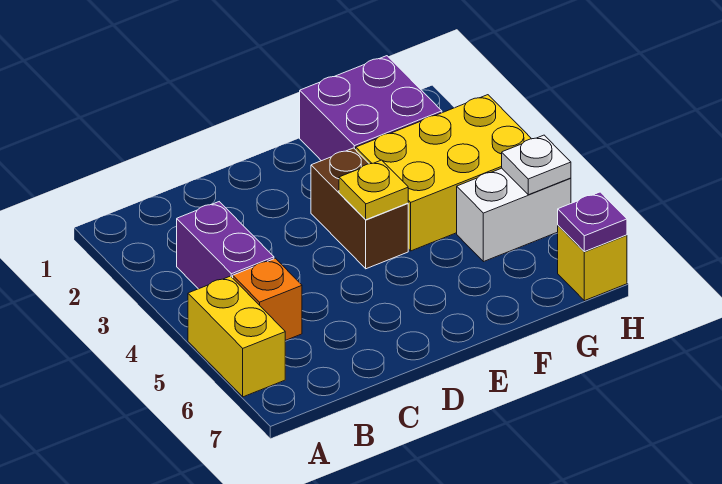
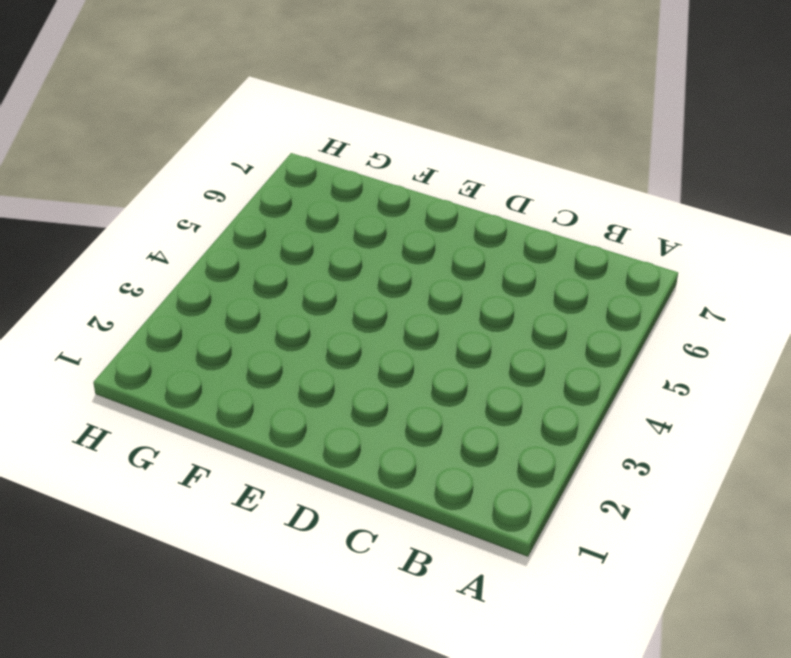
none -> yellow 1x2 brick [188,276,285,397]
none -> purple 1x2 brick [177,202,274,289]

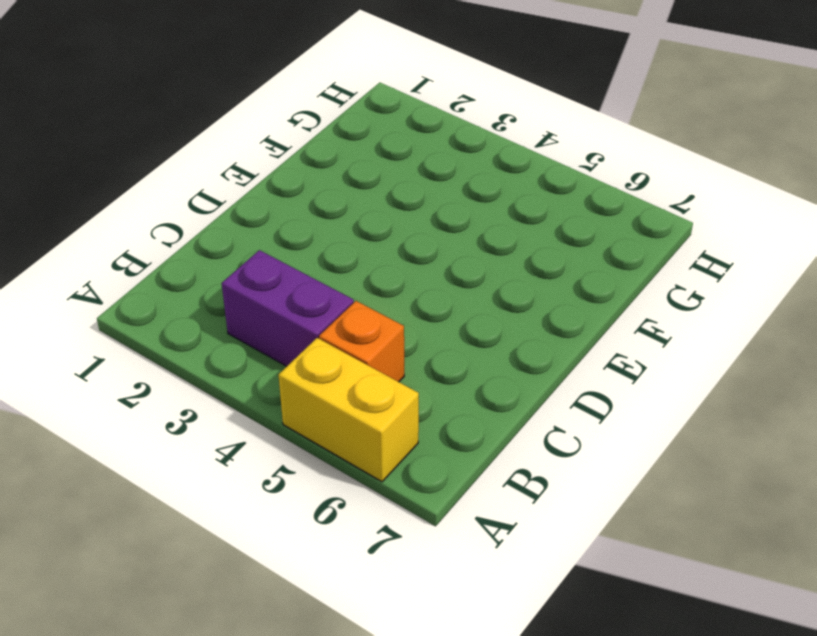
none -> brown 1x2 brick [311,148,408,269]
none -> purple 2x2 brick [300,56,442,161]

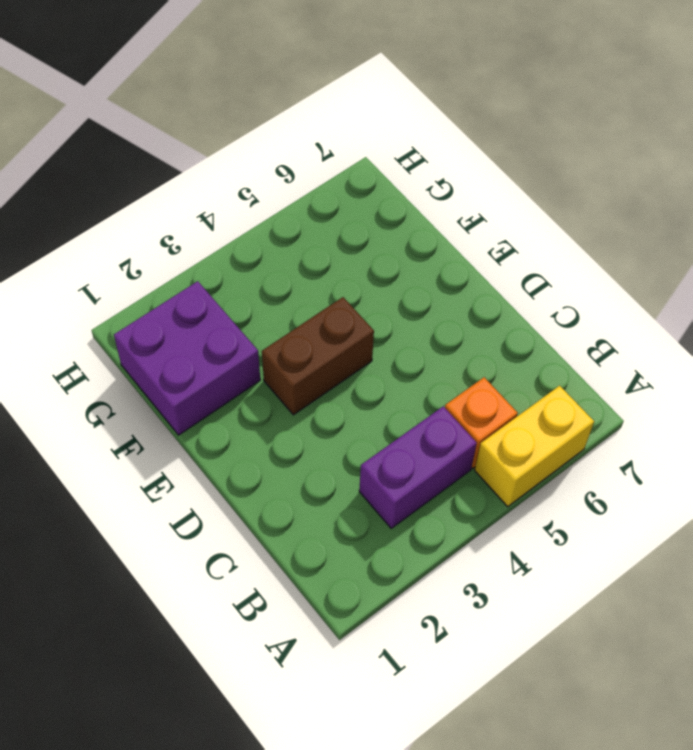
none -> yellow 2x3 brick [356,95,531,251]
none -> white 1x2 brick [457,168,571,262]

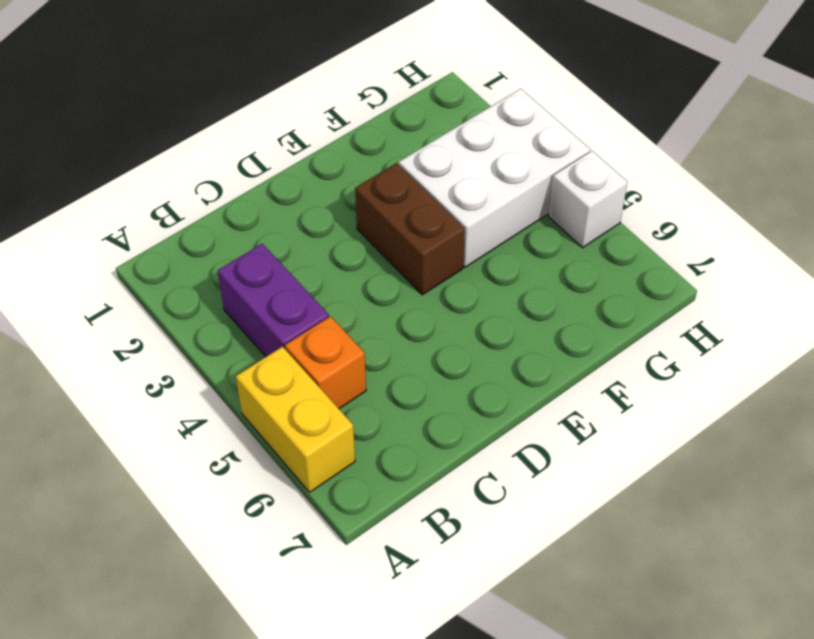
white 2x3 brick [399,89,590,267] -> yellow 2x3 brick [356,95,531,251]
white 1x1 brick [548,151,628,248] -> white 1x2 brick [457,168,571,262]
none -> purple 2x2 brick [300,56,442,161]
none -> yellow 1x1 brick [558,226,627,301]

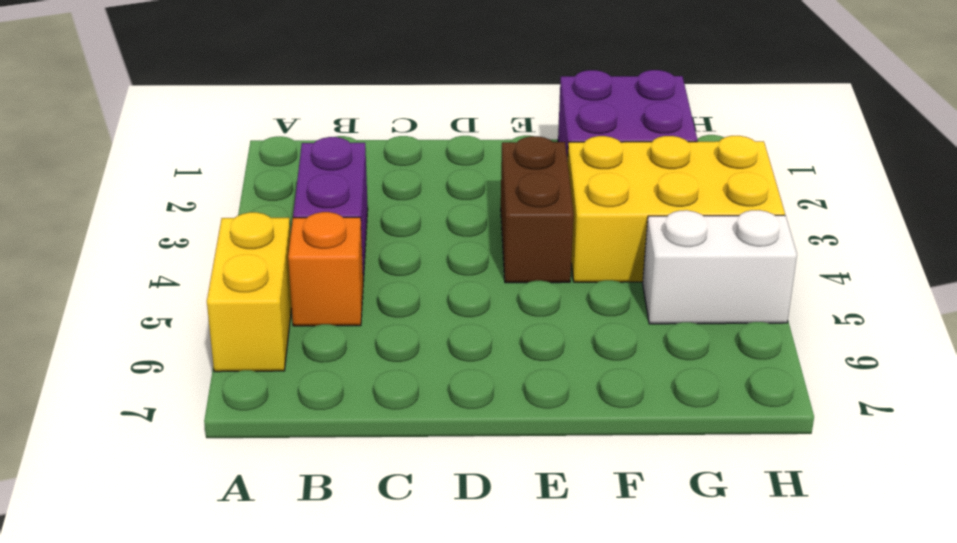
none -> yellow 1x1 brick [558,226,627,301]
none -> yellow 1x1 plate [339,160,408,220]

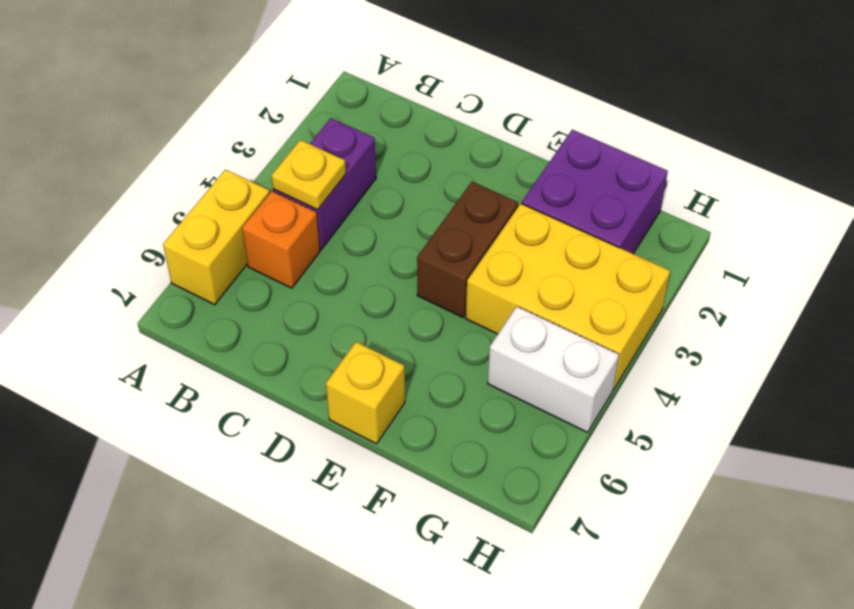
yellow 1x1 plate [271,140,346,210] -> yellow 1x1 plate moved to [339,160,408,220]
yellow 1x1 brick [326,342,405,444] -> yellow 1x1 brick moved to [558,226,627,301]
none -> white 1x1 plate [502,135,571,195]
none -> purple 1x1 plate [558,192,627,252]

